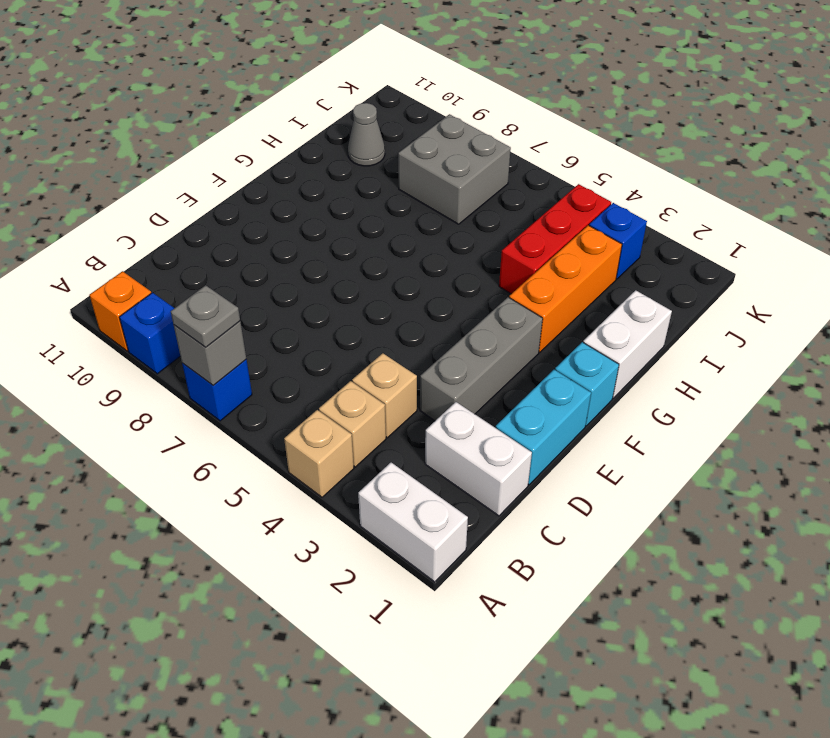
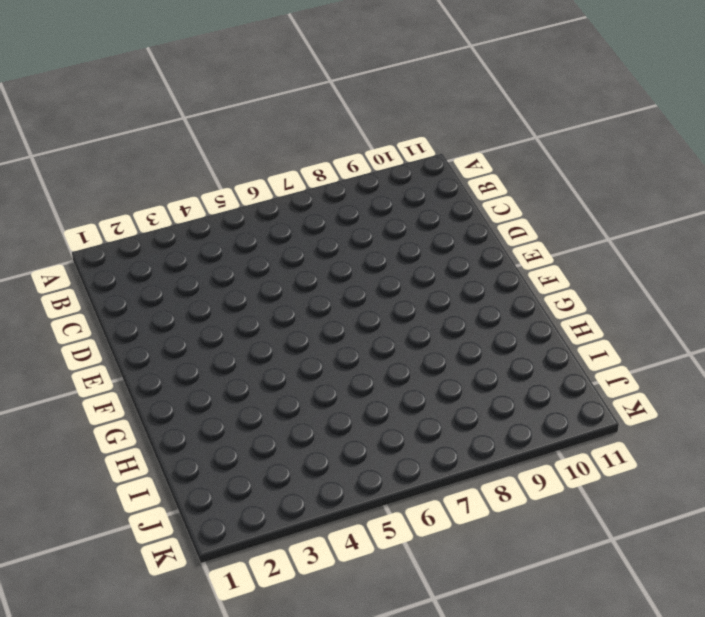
none -> white 1x2 brick [358,463,468,582]
none -> tan 1x1 brick [284,410,354,497]
none -> blue 1x1 brick [182,360,252,421]

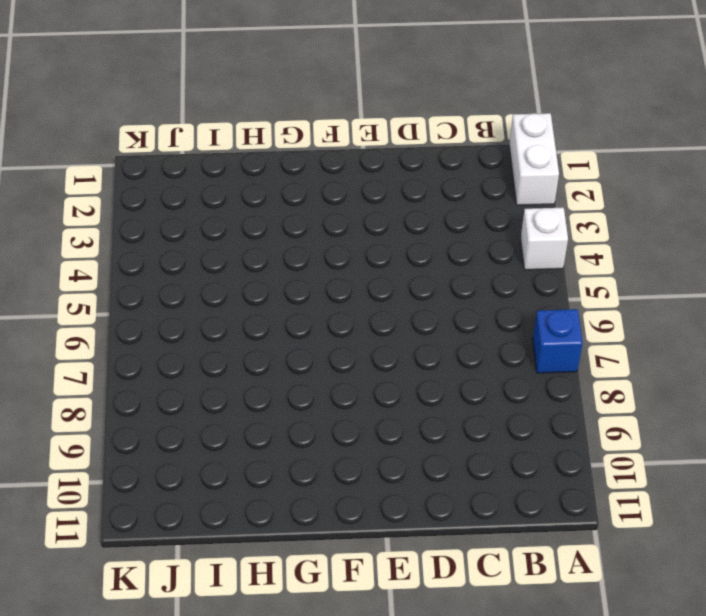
white 1x1 brick [521,208,568,270] -> tan 1x1 brick [284,410,354,497]
none -> blue 1x1 brick [119,293,180,374]
none -> orange 1x1 brick [89,271,151,351]
none -> tan 1x1 brick [319,381,386,467]

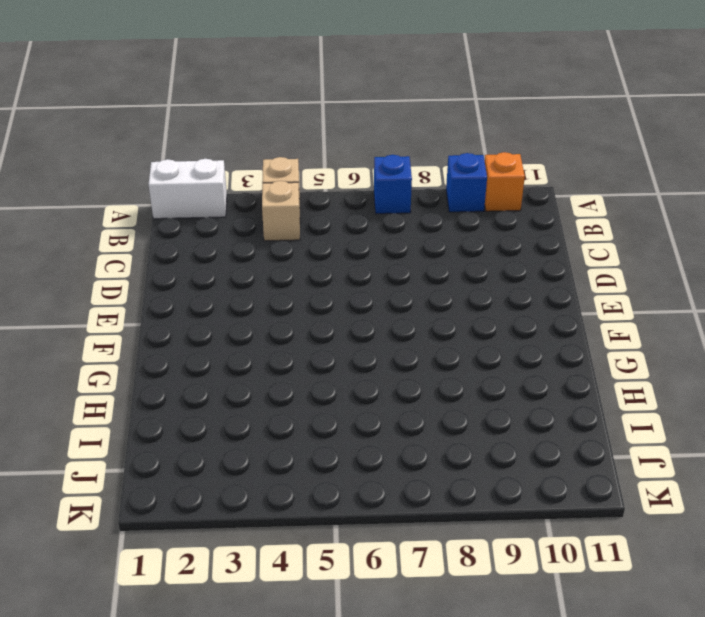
none -> white 1x2 brick [425,402,532,516]
none -> tan 1x1 brick [352,353,417,438]
none -> cyan 1x2 brick [496,370,591,485]

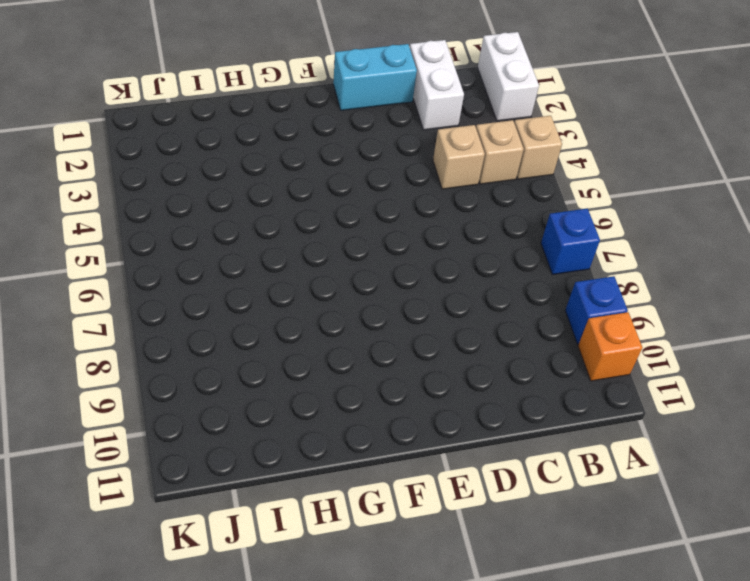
none -> grey 1x3 brick [420,297,543,421]
none -> cyan 1x1 brick [555,342,619,426]
none -> white 1x2 brick [583,290,672,398]

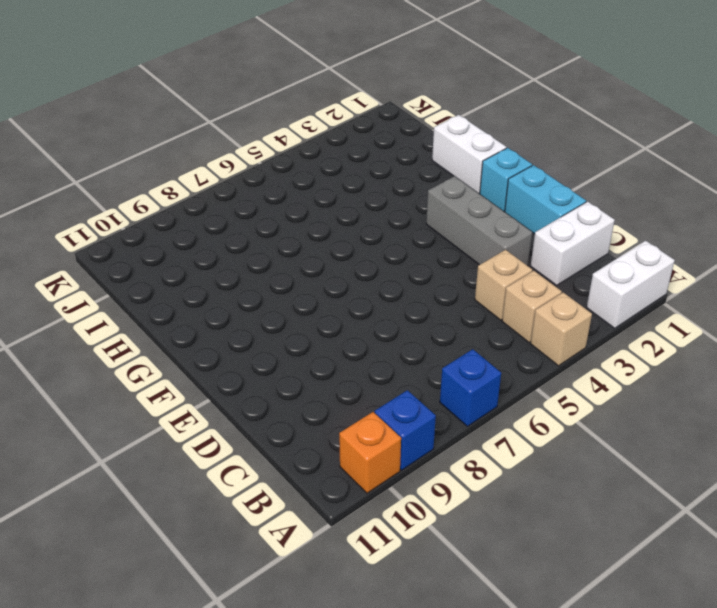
none -> orange 1x3 brick [509,225,622,352]
none -> red 1x3 brick [499,184,611,294]
none -> grey 2x2 brick [398,114,511,224]

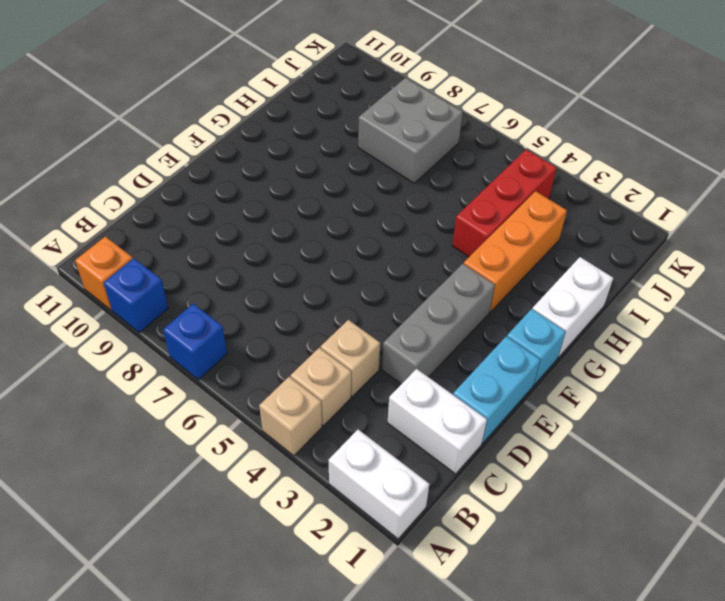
none -> grey 1x1 cone [348,103,385,166]
none -> blue 1x1 brick [589,203,647,279]
none -> grey 1x1 brick [174,321,246,386]

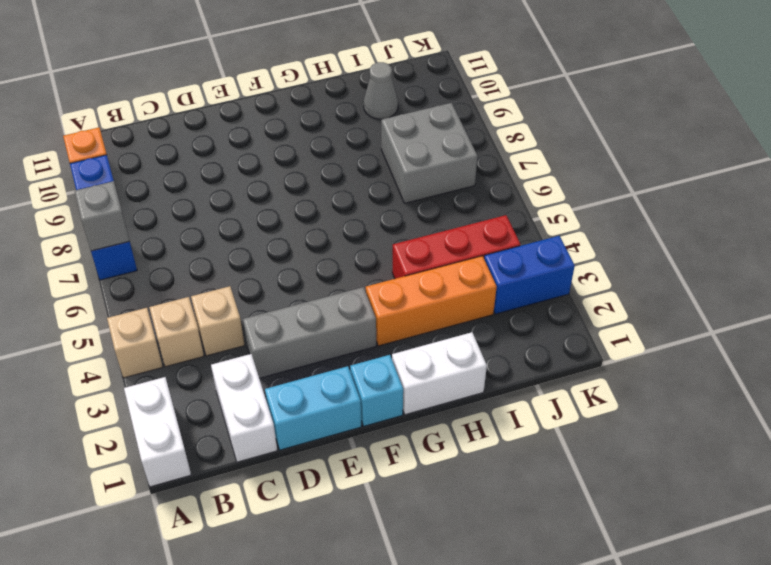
blue 1x2 brick [484,236,575,314] -> blue 1x1 brick [589,203,647,279]
none -> grey 1x1 plate [171,285,240,347]

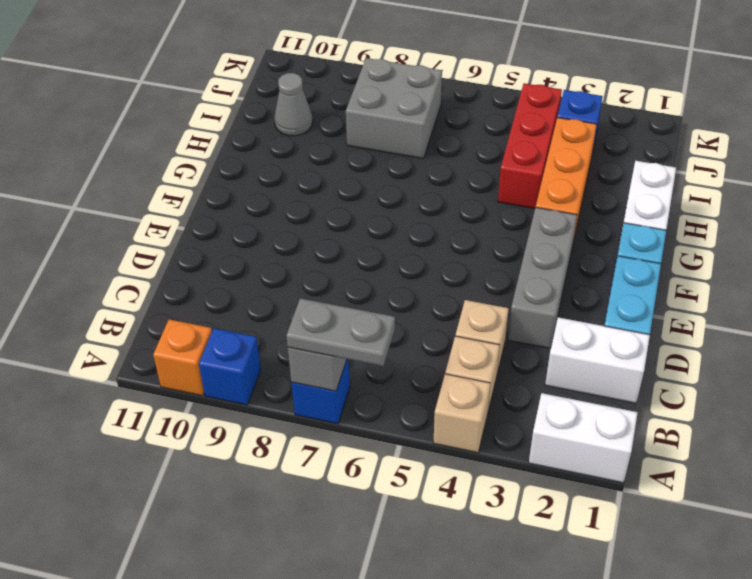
grey 1x2 plate [286,298,395,366] -> grey 1x1 plate [171,285,240,347]

